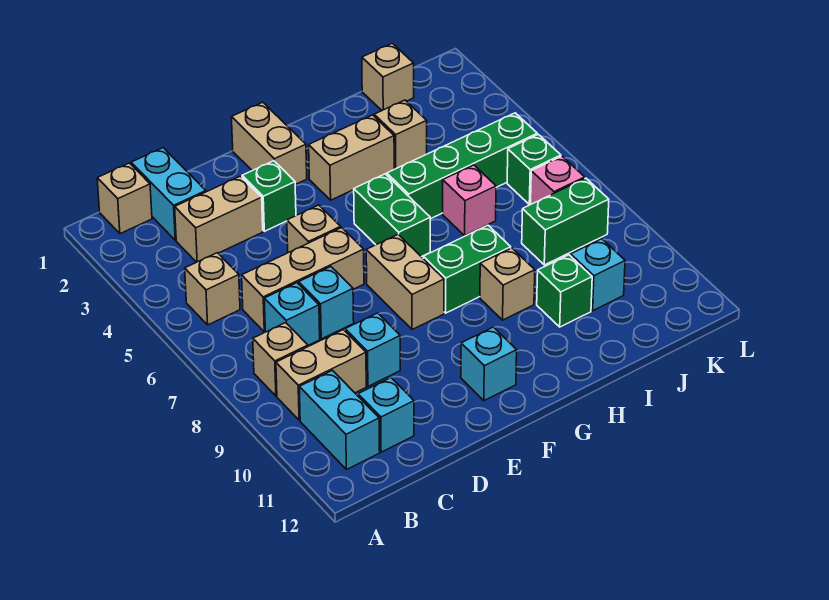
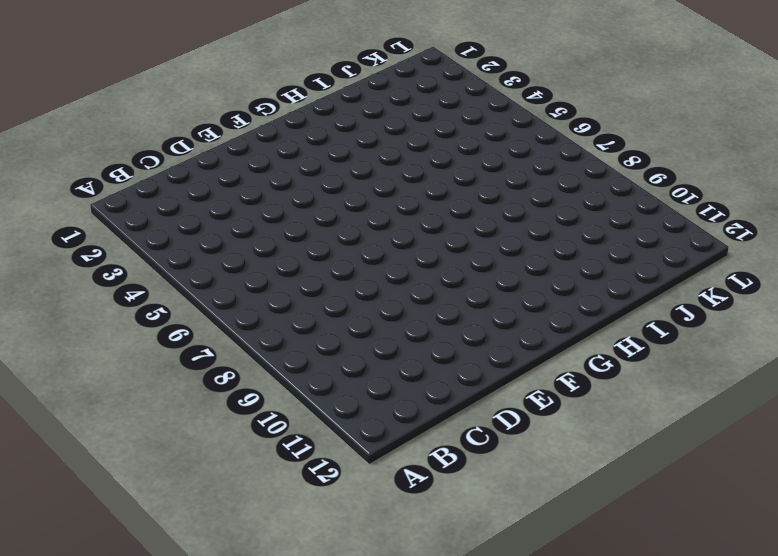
none -> tan 1x1 brick [97,163,152,234]
none -> tan 1x1 brick [185,253,240,325]
none -> tan 1x1 brick [253,323,308,396]
none -> tan 1x2 brick [276,330,366,420]

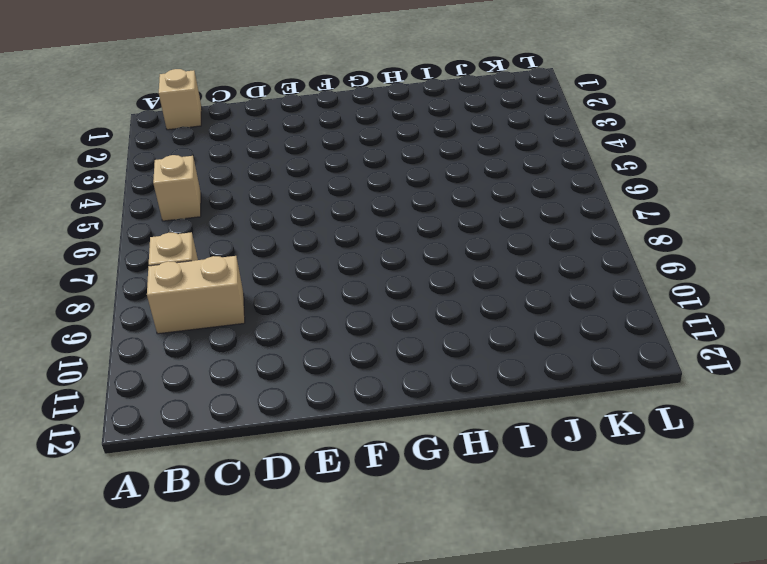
none -> cyan 1x2 brick [299,370,380,470]
none -> cyan 1x2 brick [131,148,206,240]
none -> tan 1x2 brick [175,176,263,262]
none -> tan 1x3 brick [242,228,364,332]

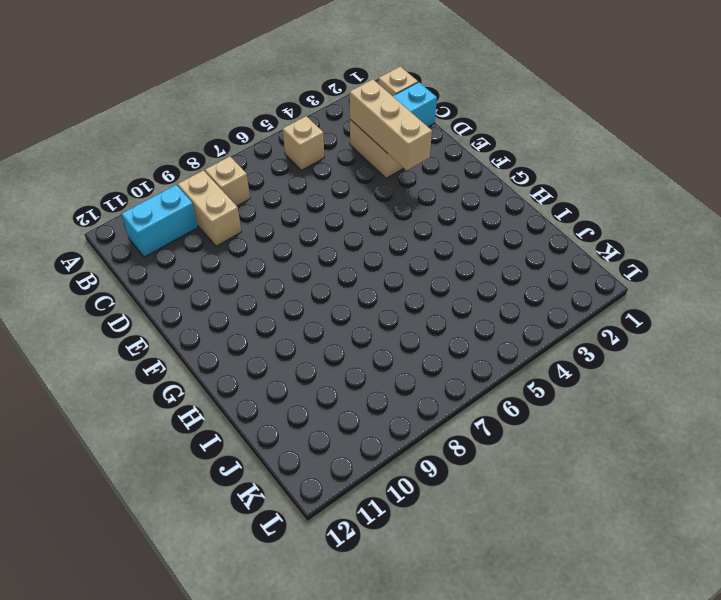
tan 1x3 brick [350,79,432,171] -> tan 1x3 brick moved to [242,228,364,332]
none -> cyan 1x1 brick [264,283,320,345]
none -> cyan 1x1 brick [358,378,414,452]
none -> cyan 1x1 brick [299,267,354,339]
none -> cyan 1x1 brick [345,313,400,386]

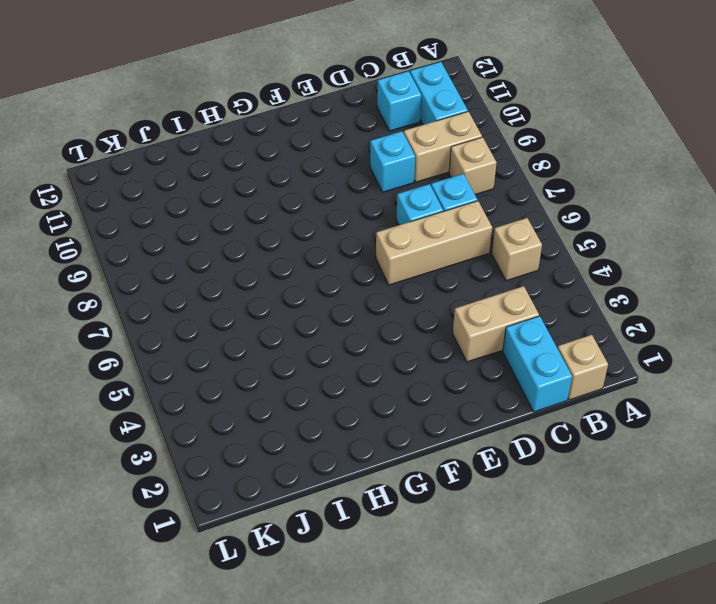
none -> green 1x1 brick [242,161,296,231]
none -> tan 1x1 brick [287,205,341,253]
none -> tan 1x2 brick [232,102,307,185]
none -> tan 1x2 brick [366,234,444,330]

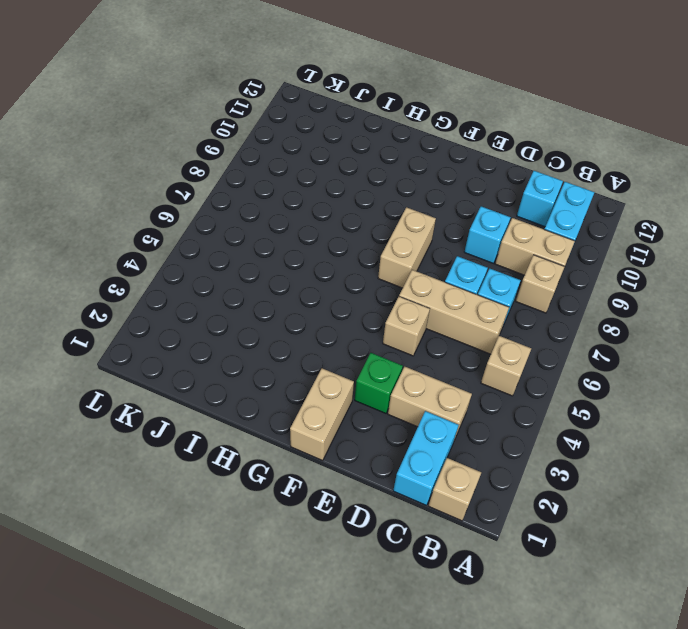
none -> cyan 1x1 brick [461,327,517,401]
none -> tan 1x2 brick [309,115,394,200]
none -> green 1x2 brick [354,174,430,257]
none -> green 1x2 brick [423,225,511,313]

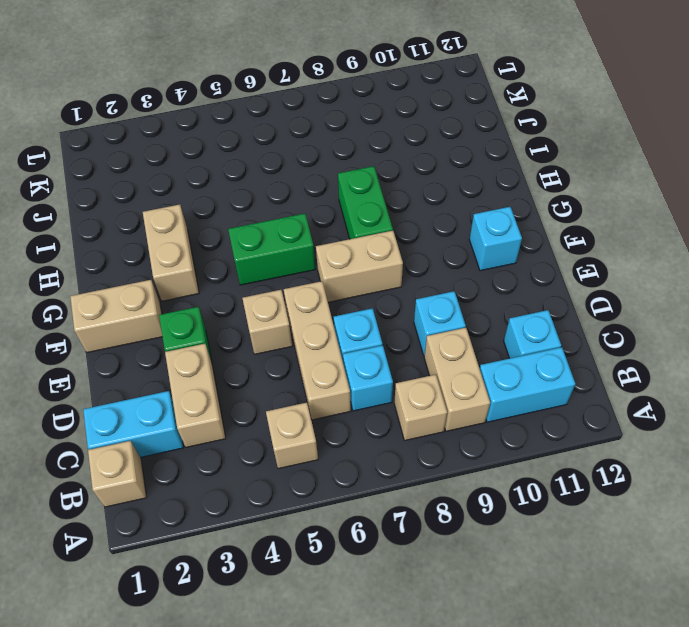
none -> green 1x4 brick [387,113,537,219]
none -> tan 1x1 brick [480,248,535,320]
none -> tan 1x1 brick [374,100,427,169]
none -> pink 1x1 brick [443,165,496,235]

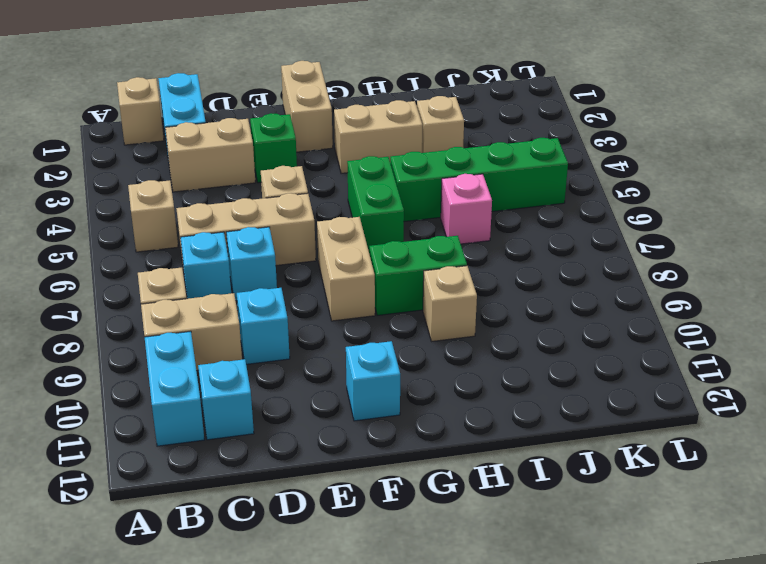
none -> green 1x1 brick [537,255,592,327]
none -> tan 1x1 brick [362,43,414,110]
none -> green 1x2 brick [522,178,609,265]
none -> cyan 1x1 brick [570,239,625,311]

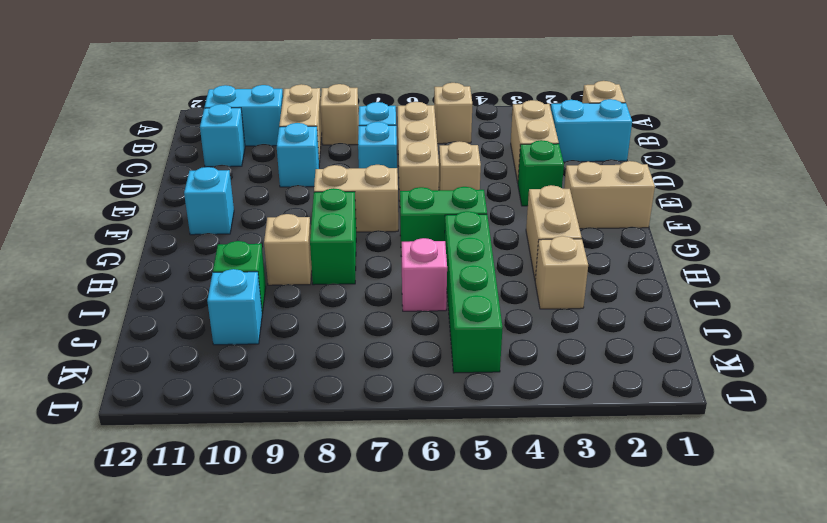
none -> tan 1x1 brick [362,43,414,110]
none -> green 1x2 brick [522,178,609,265]
none -> green 1x1 brick [507,134,561,205]
none -> pink 1x1 brick [531,156,585,204]

